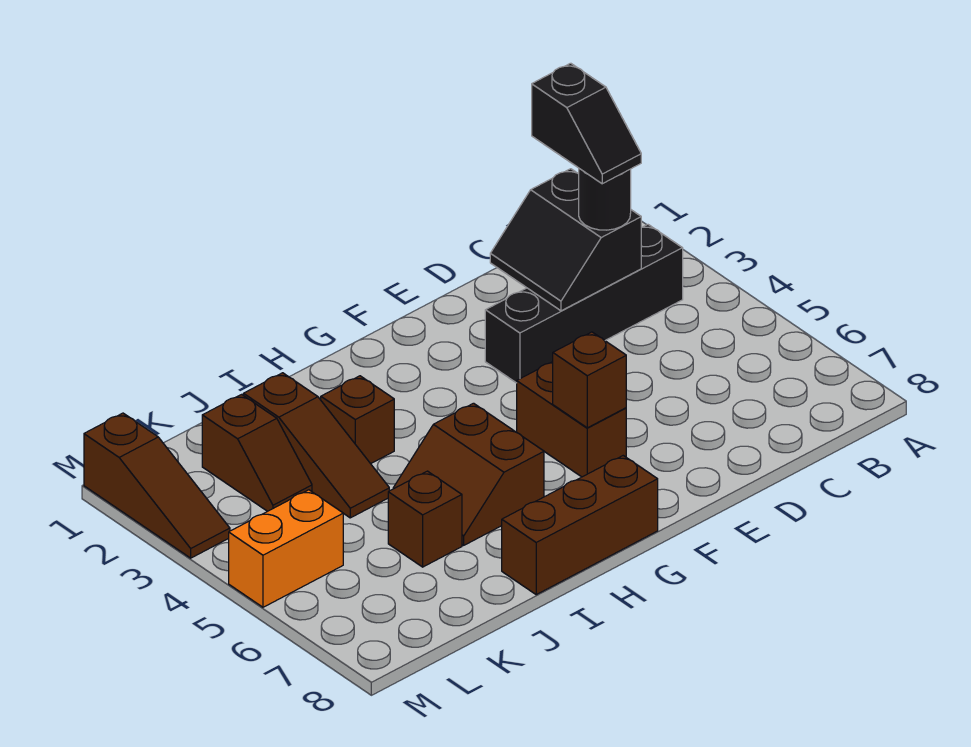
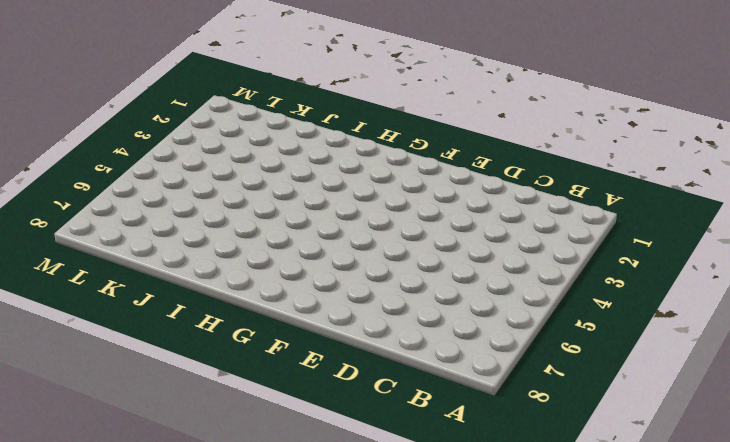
none -> black 1x4 brick [485,225,683,383]
none -> brown 1x2 brick [517,362,626,477]
none -> brown 1x3 brick [502,456,658,595]

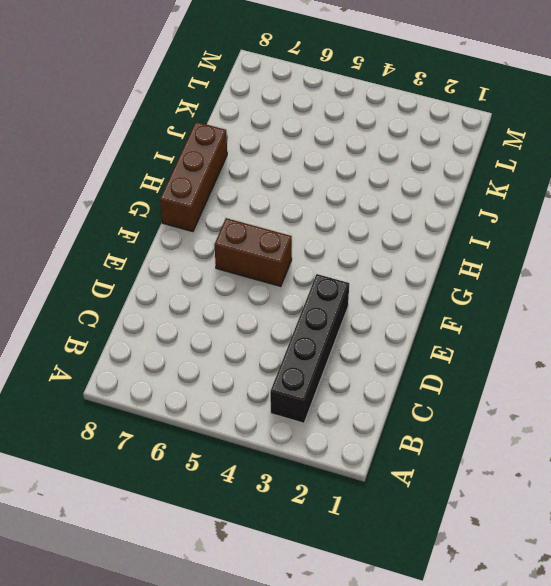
none -> brown 2x2 slope [393,403,544,545]
none -> brown 1x1 brick [321,376,394,464]
none -> brown 1x3 slope [243,373,389,518]

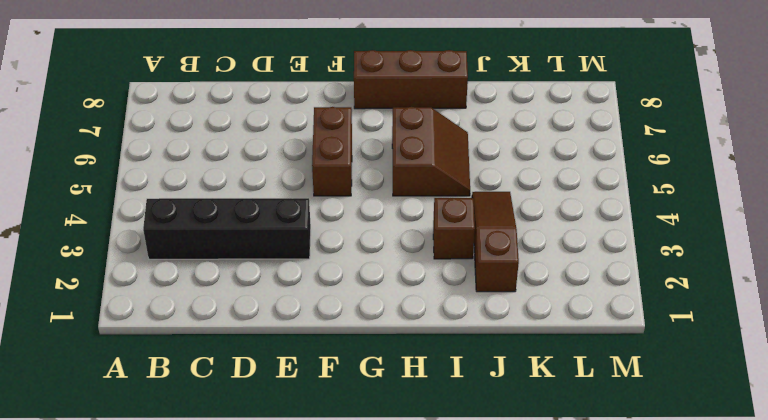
none -> brown 1x1 brick [388,471,462,567]
none -> brown 1x2 slope [202,395,312,511]
none -> orange 1x2 brick [229,490,343,607]

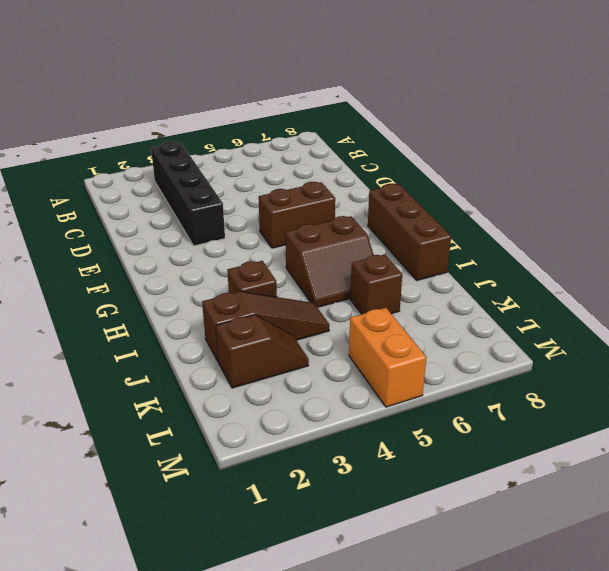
none -> brown 1x3 slope [84,413,230,558]
none -> black 2x2 slope [490,169,641,311]
none -> brown 1x1 brick [553,332,626,428]

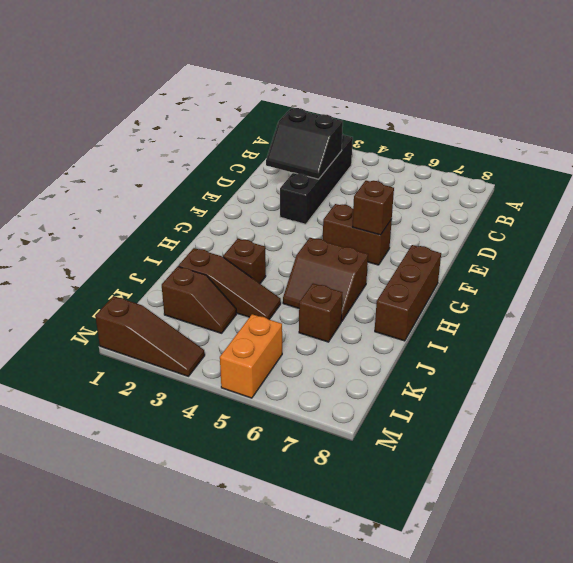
none -> black 1x1 round brick [579,169,631,230]
none -> black 1x2 slope [532,63,641,184]

